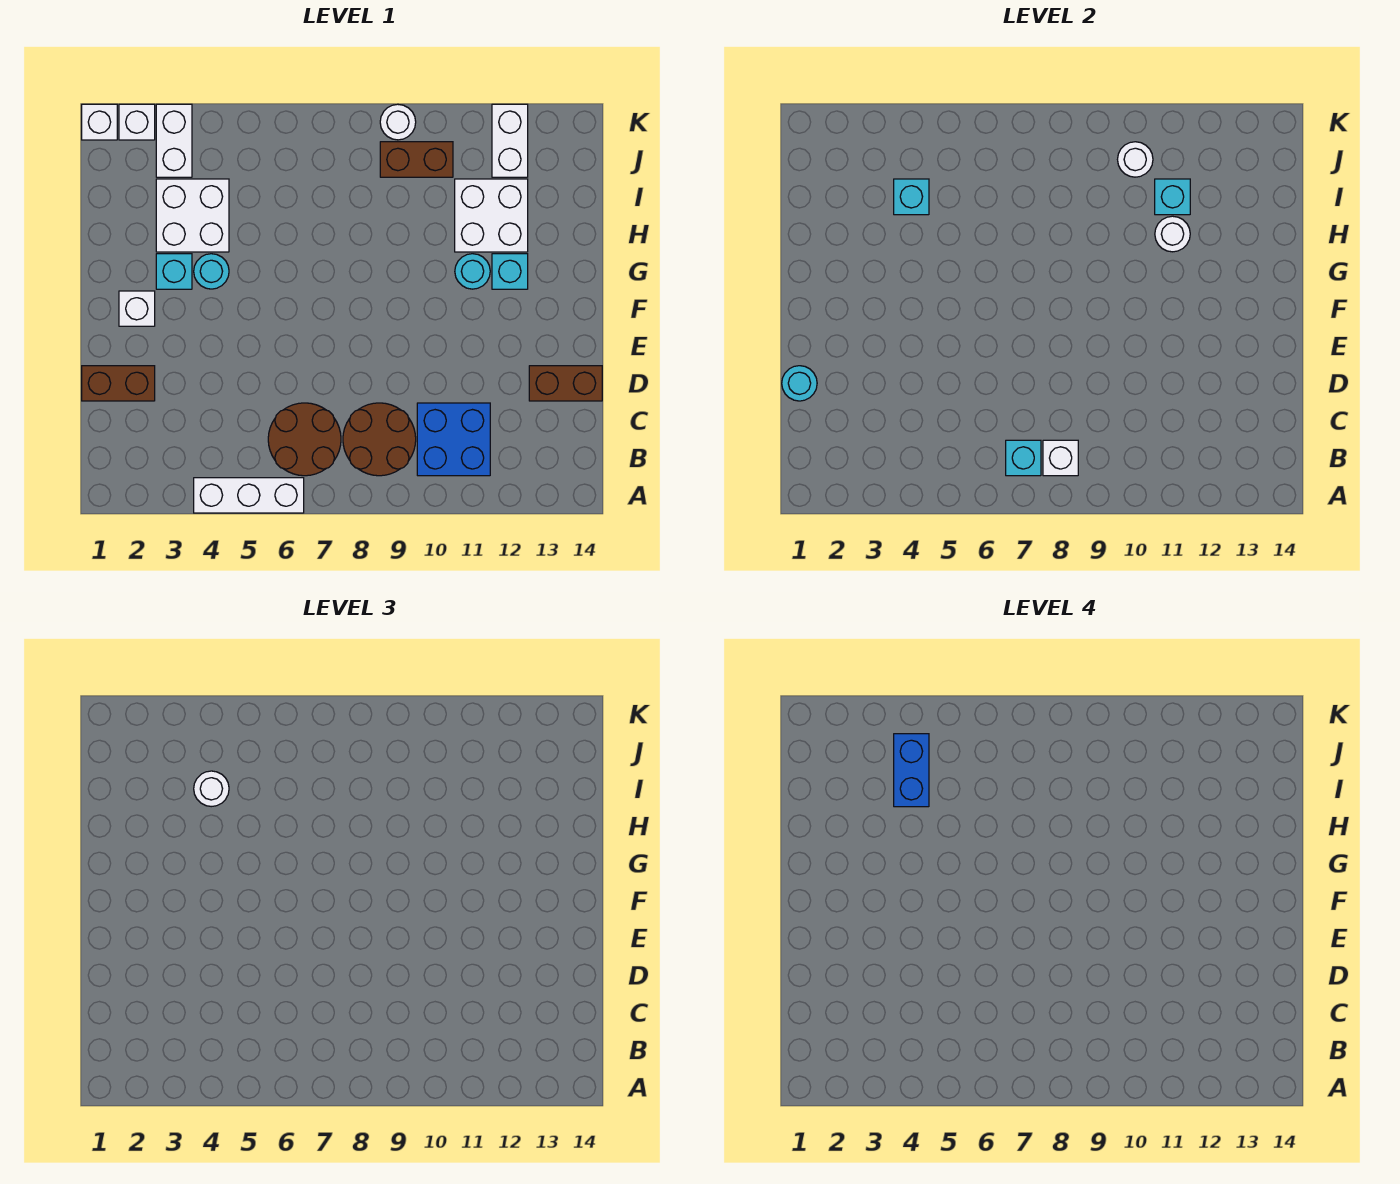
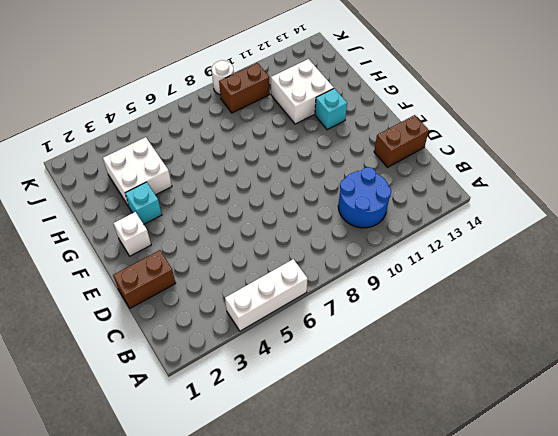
blue 2x2 round brick [338,167,391,228] -> blue 2x2 brick [417,403,490,476]
none -> brown 2x2 round brick [268,403,341,476]
none -> brown 2x2 round brick [343,403,416,476]
none -> cyan 1x1 round brick [194,254,229,289]

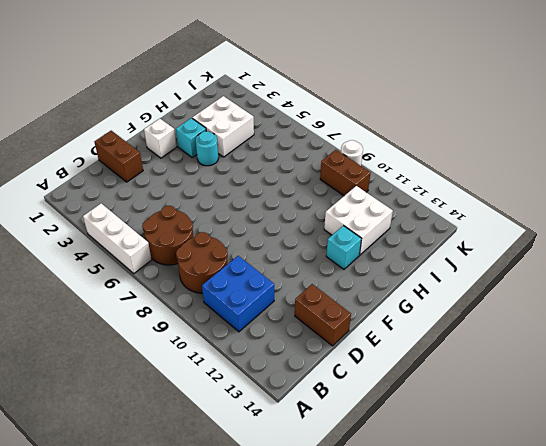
none -> cyan 1x1 round brick [455,254,490,289]
none -> white 1x2 brick [156,104,192,177]
none -> white 1x2 brick [492,104,528,177]

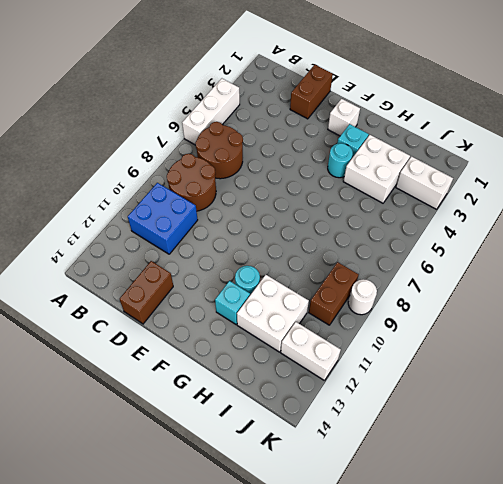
none -> white 1x1 brick [82,104,117,140]
none -> white 1x1 brick [119,104,155,140]
none -> cyan 1x1 brick [1006,440,1041,476]

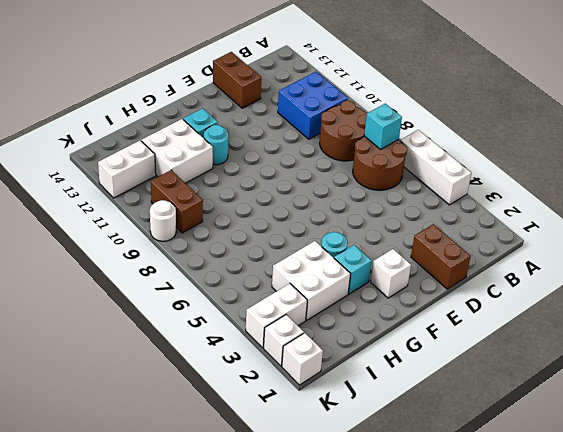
none -> white 1x1 brick [1043,440,1078,476]
none -> cyan 1x1 round brick [782,366,817,401]
none -> white 1x1 round brick [1155,216,1190,252]

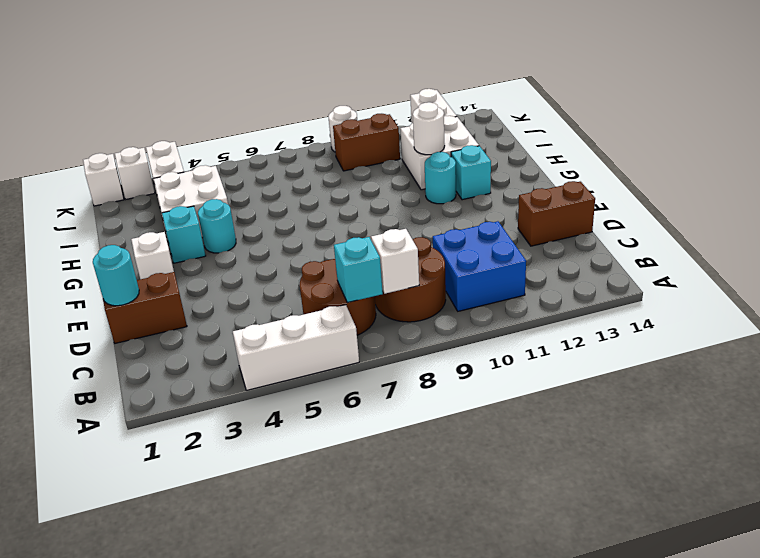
none -> cyan 1x1 brick [894,179,929,215]
none -> cyan 1x1 brick [1155,179,1190,215]
none -> white 1x1 round brick [1118,142,1153,177]

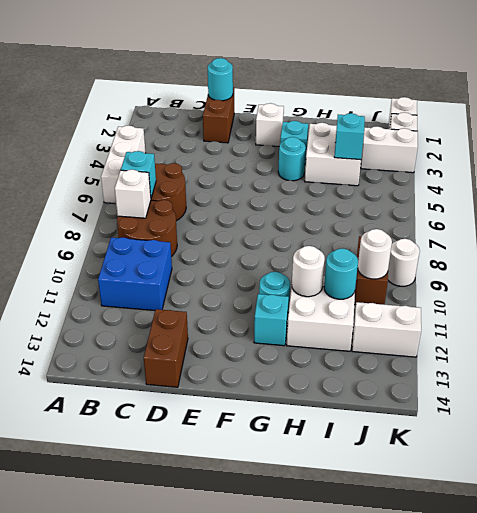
cyan 1x1 round brick [324,249,358,299] -> cyan 1x1 brick [1155,179,1190,215]
none -> white 1x1 round brick [194,771,229,807]
none -> blue 1x2 brick [894,734,929,807]

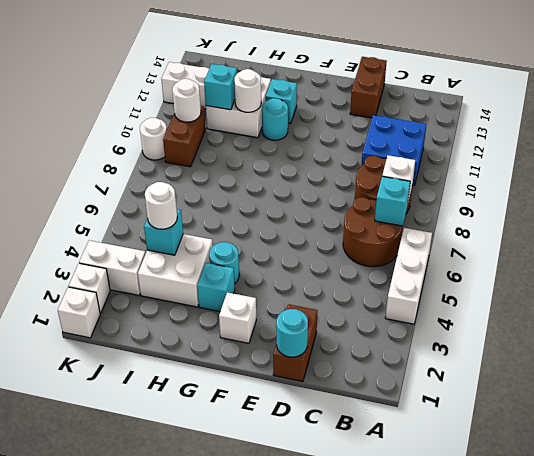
none -> blue 1x2 brick [894,734,929,807]

